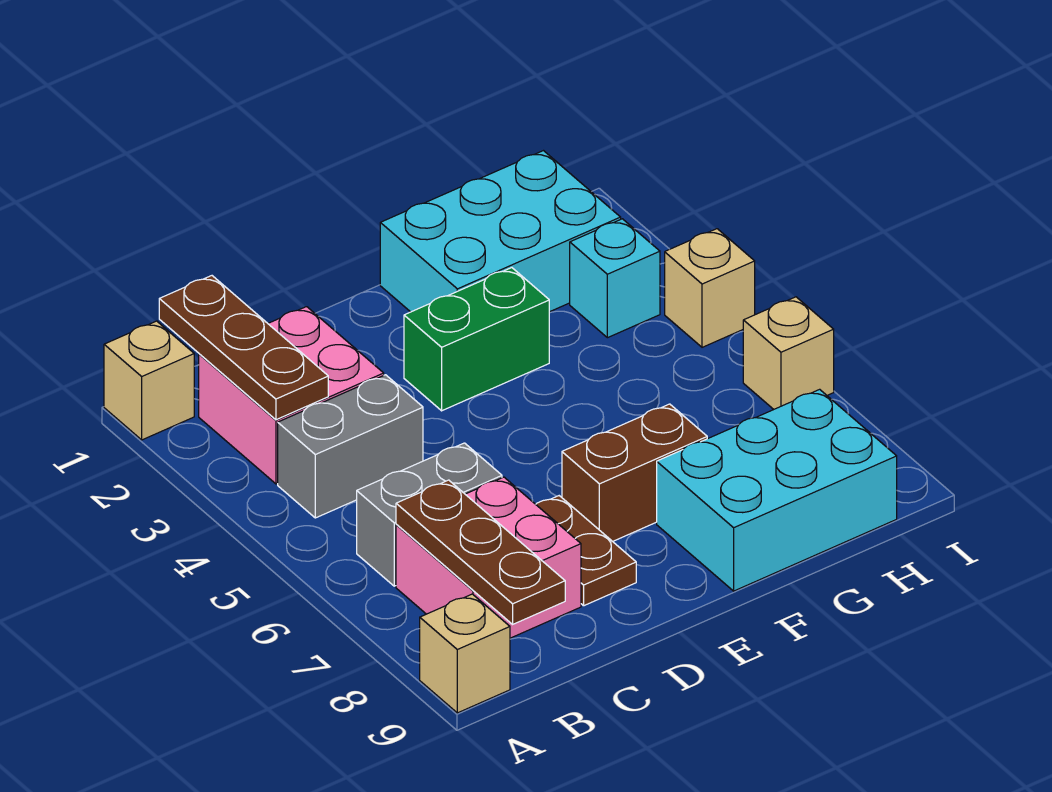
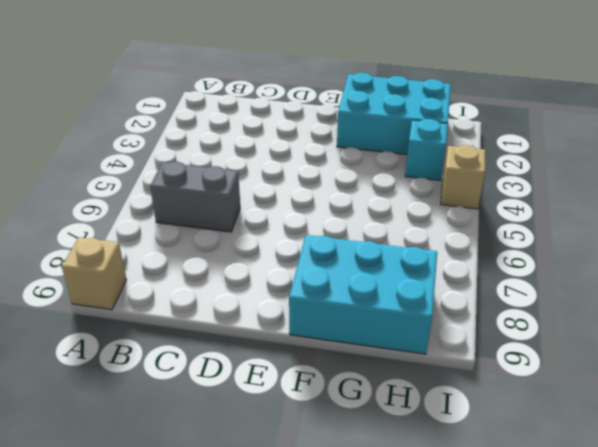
none -> tan 1x1 brick [104,321,194,440]
none -> pink 2x2 brick [199,307,384,484]
none -> grey 1x2 brick [278,375,423,518]

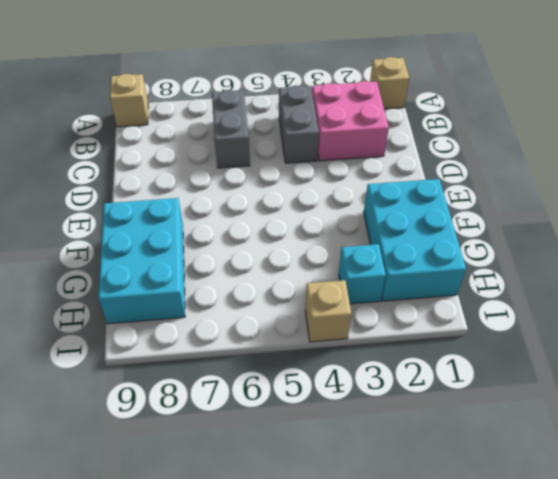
none -> pink 2x2 brick [396,477,581,638]
none -> brown 1x2 plate [536,496,636,606]
none -> green 1x2 brick [404,268,549,411]

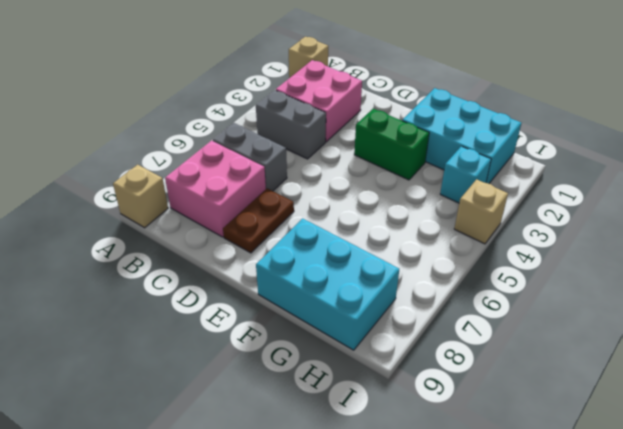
none -> brown 1x2 brick [562,404,707,541]
none -> tan 1x1 brick [743,297,834,409]
none -> brown 1x3 plate [159,276,328,420]

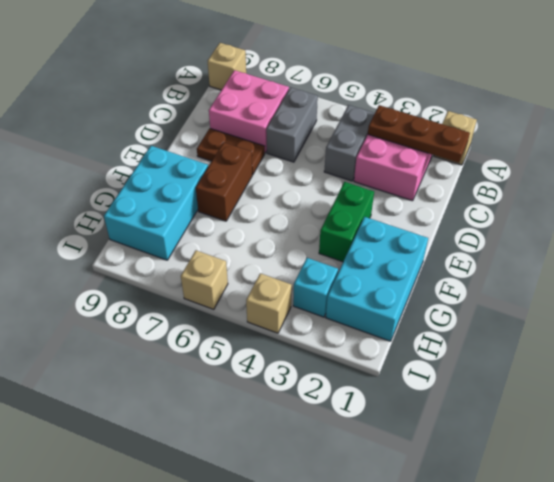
none -> brown 1x3 plate [396,480,565,624]

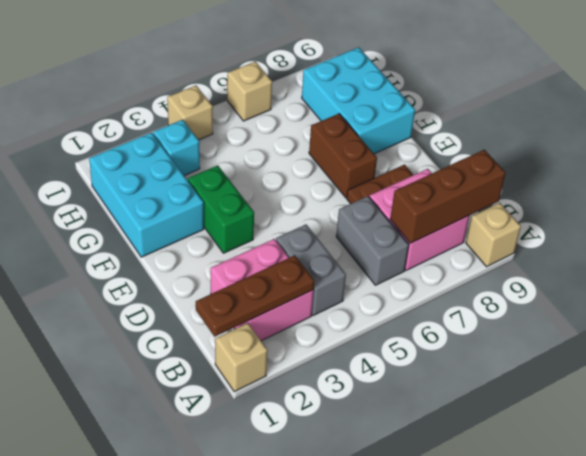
brown 1x3 brick [390,150,505,243] -> brown 1x3 plate [396,480,565,624]

